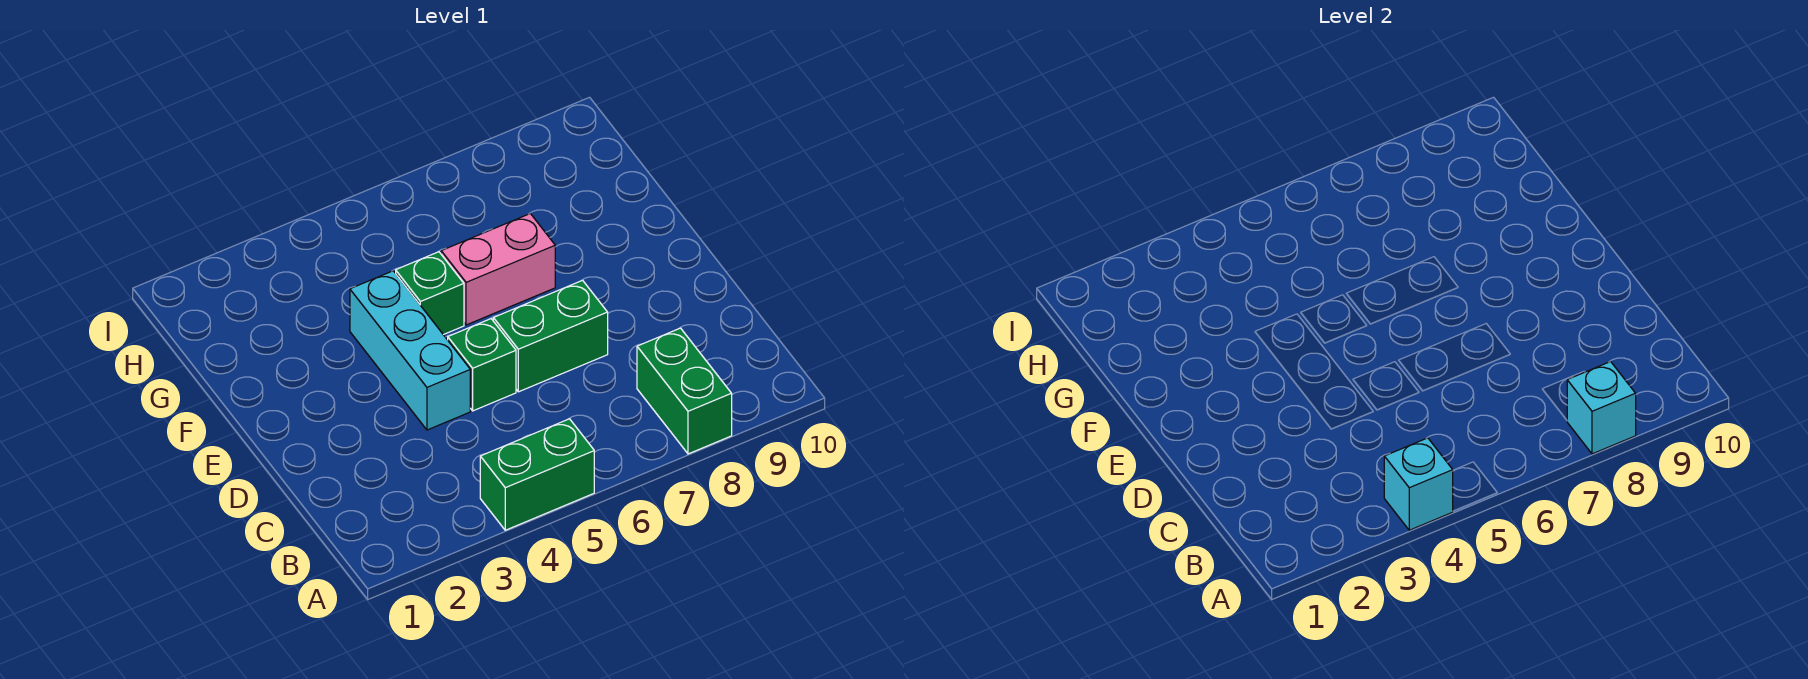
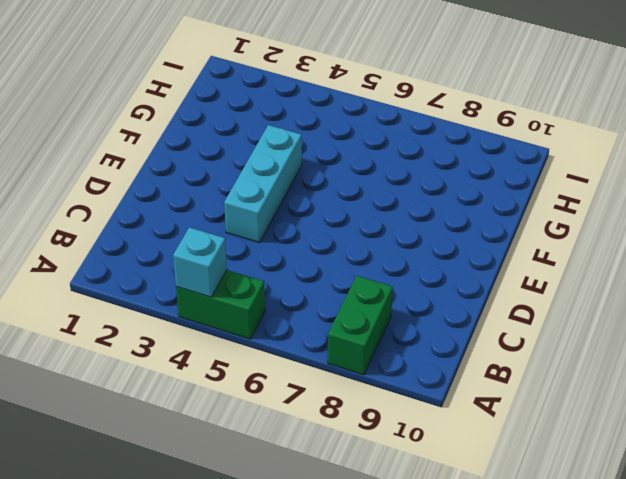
none -> green 1x1 brick [448,319,516,411]
none -> green 1x2 brick [493,280,608,392]

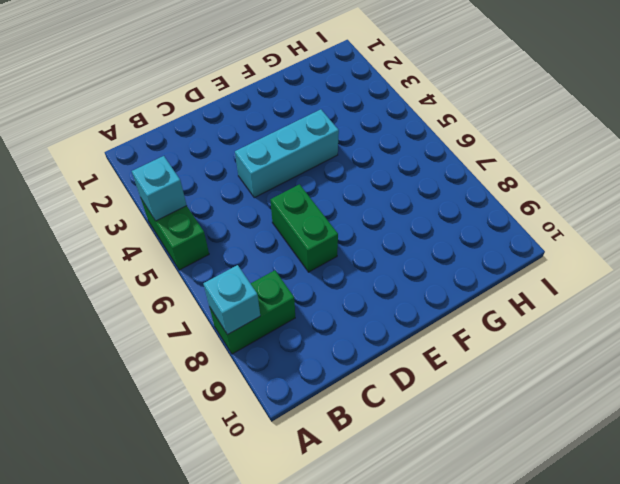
none -> green 1x1 brick [448,319,516,411]
none -> green 1x1 brick [396,252,464,335]

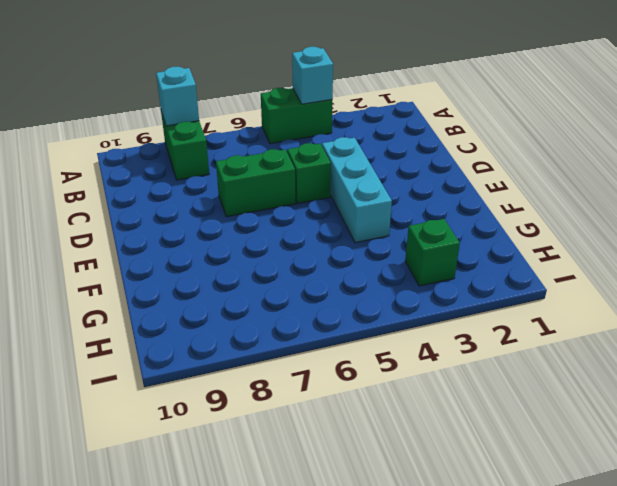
green 1x1 brick [405,219,460,286] -> green 1x1 brick moved to [396,252,464,335]
none -> pink 1x2 brick [441,214,555,325]

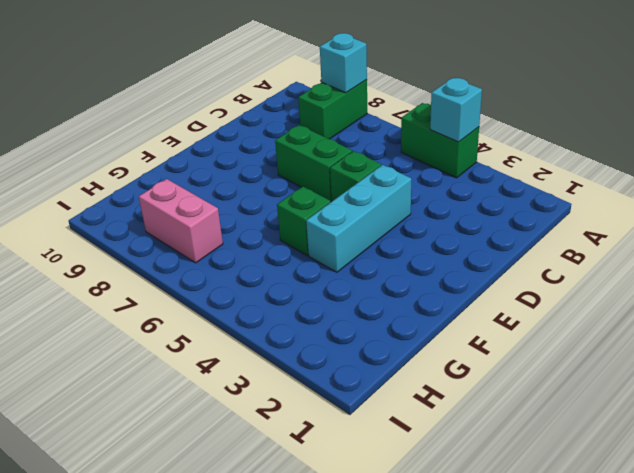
pink 1x2 brick [139,179,223,263] -> pink 1x2 brick moved to [441,214,555,325]

